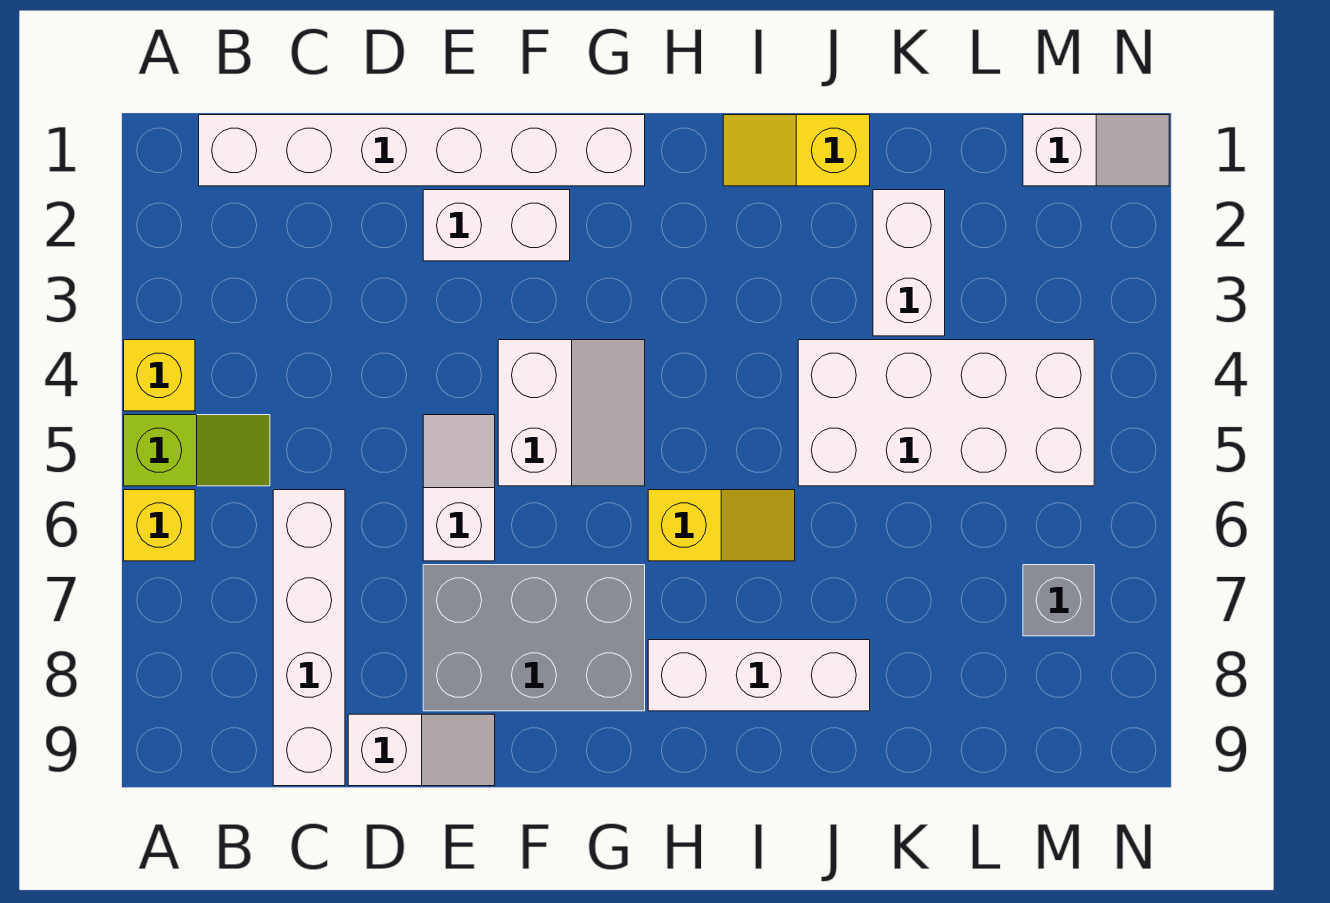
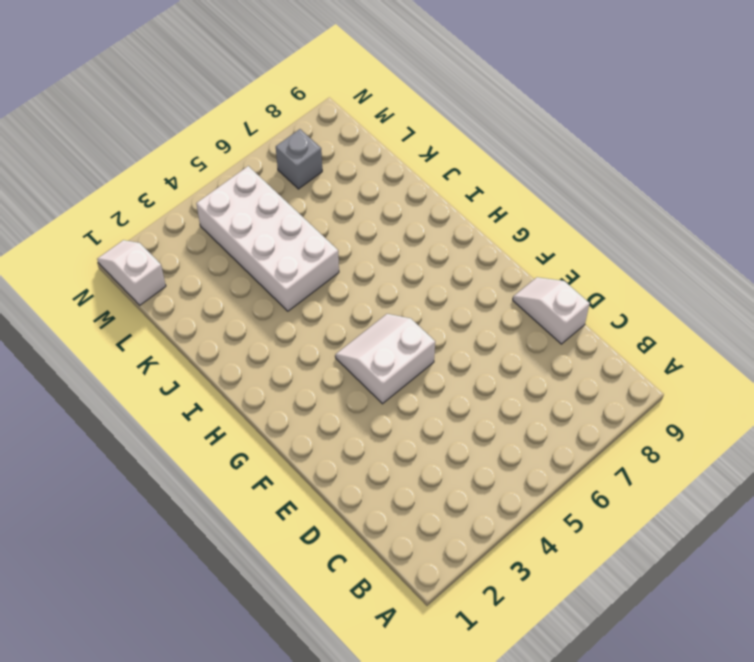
none -> yellow 1x1 brick [124,340,195,411]
none -> lime 1x2 slope [124,415,270,486]
none -> yellow 1x1 brick [124,490,195,561]

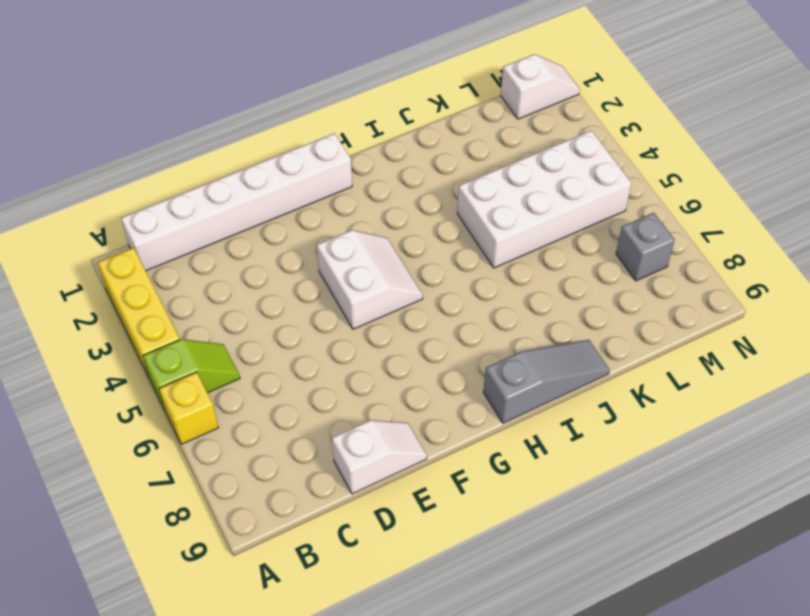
yellow 1x3 brick [98,248,180,377] -> yellow 1x1 brick [124,340,195,411]
grey 1x3 slope [483,340,610,423] -> none
none -> white 1x4 brick [273,490,345,786]
none -> white 1x2 brick [423,190,570,261]
none -> white 1x2 slope [423,415,495,561]

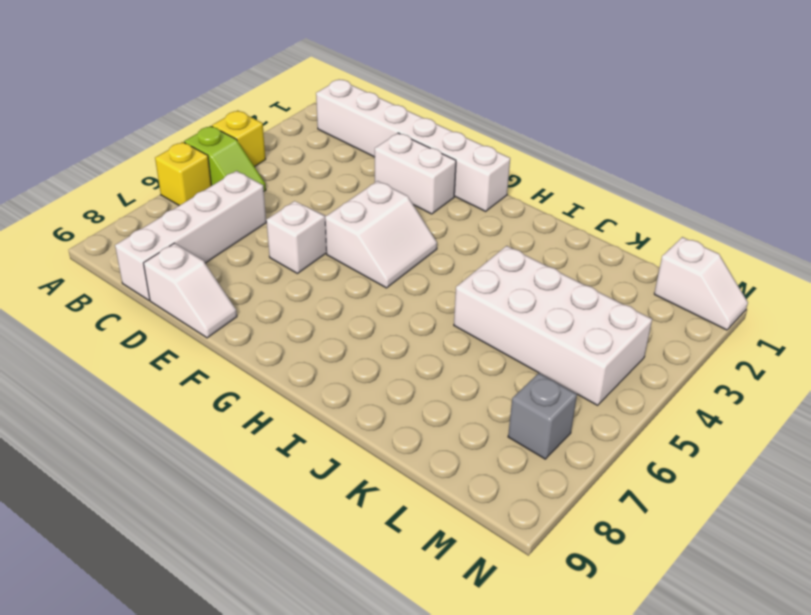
none -> grey 2x3 brick [423,565,645,711]
none -> yellow 1x2 slope [648,490,795,561]
none -> white 1x3 brick [648,640,870,711]

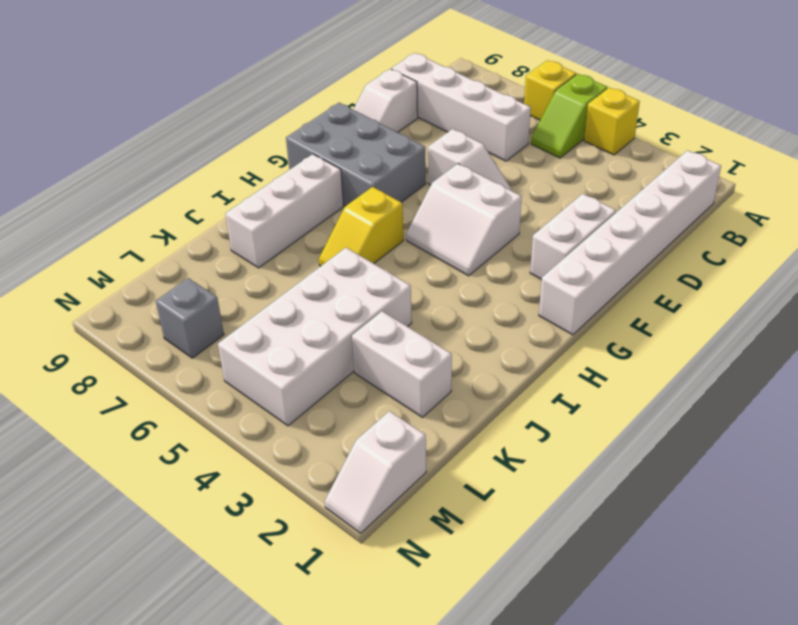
grey 2x3 brick [286,103,426,206] -> grey 2x3 brick turned to [423,565,645,711]
none -> yellow 1x2 slope [723,115,870,186]

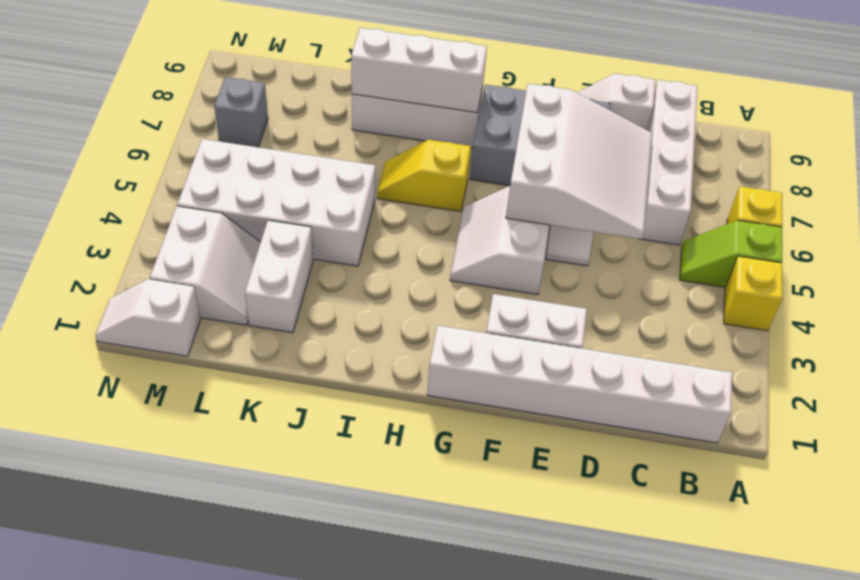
white 3x3 slope [506,84,652,239] -> none
white 1x3 brick [351,28,487,113] -> none
white 2x2 slope [150,206,261,325] -> none
none -> yellow 1x2 slope [723,115,870,186]

